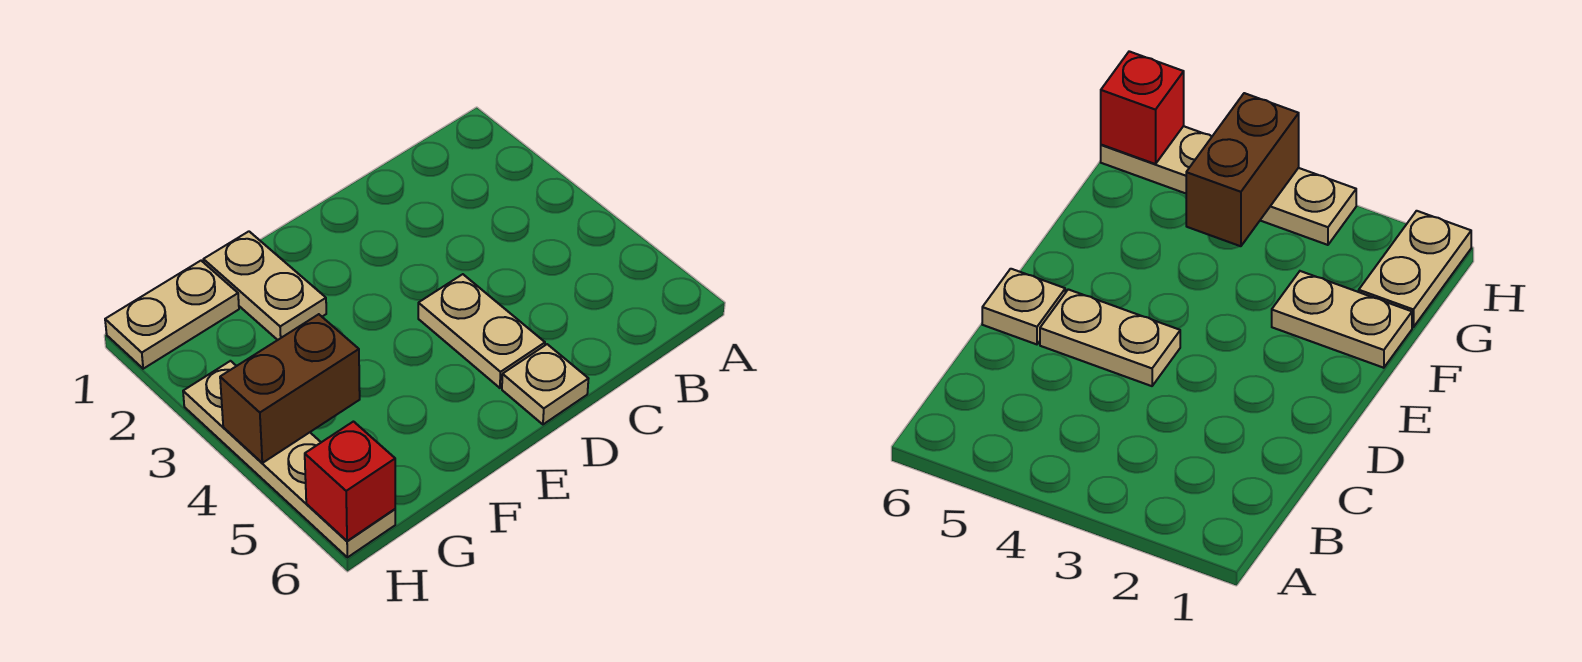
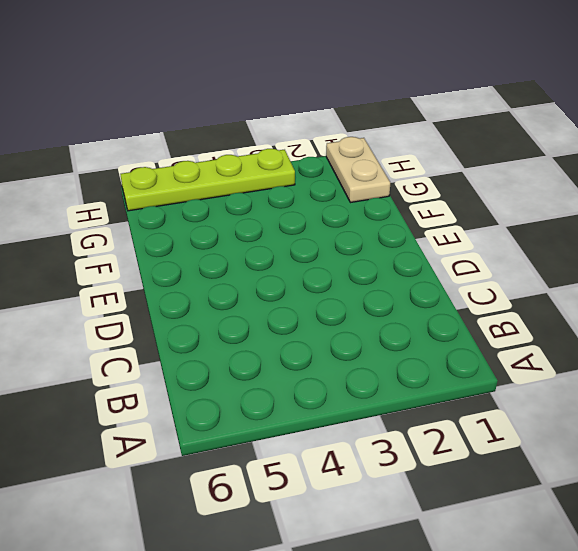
lime 1x4 plate [120,149,295,211] -> tan 1x4 plate [183,361,395,557]
none -> tan 1x2 plate [418,274,545,388]
none -> tan 1x1 plate [502,344,588,424]

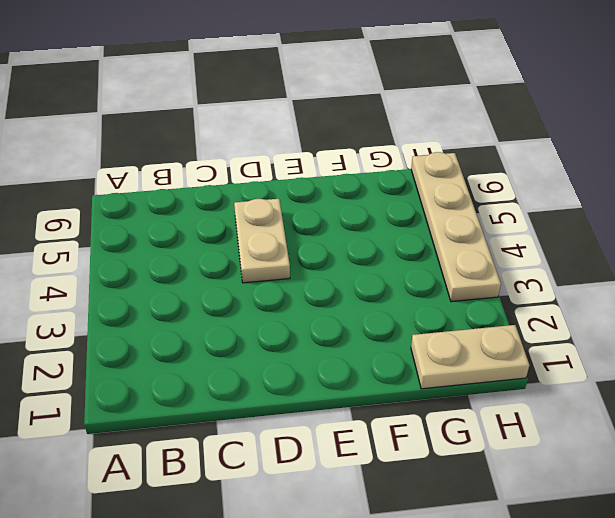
none -> tan 1x1 plate [502,344,588,424]
none -> tan 1x2 plate [203,231,326,340]

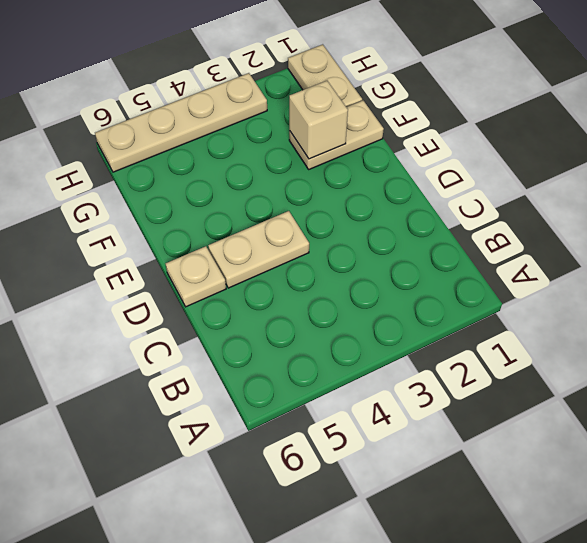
tan 1x1 brick [289,81,348,159] -> none
none -> brown 1x2 brick [220,314,360,463]
none -> red 1x1 brick [305,422,395,541]

